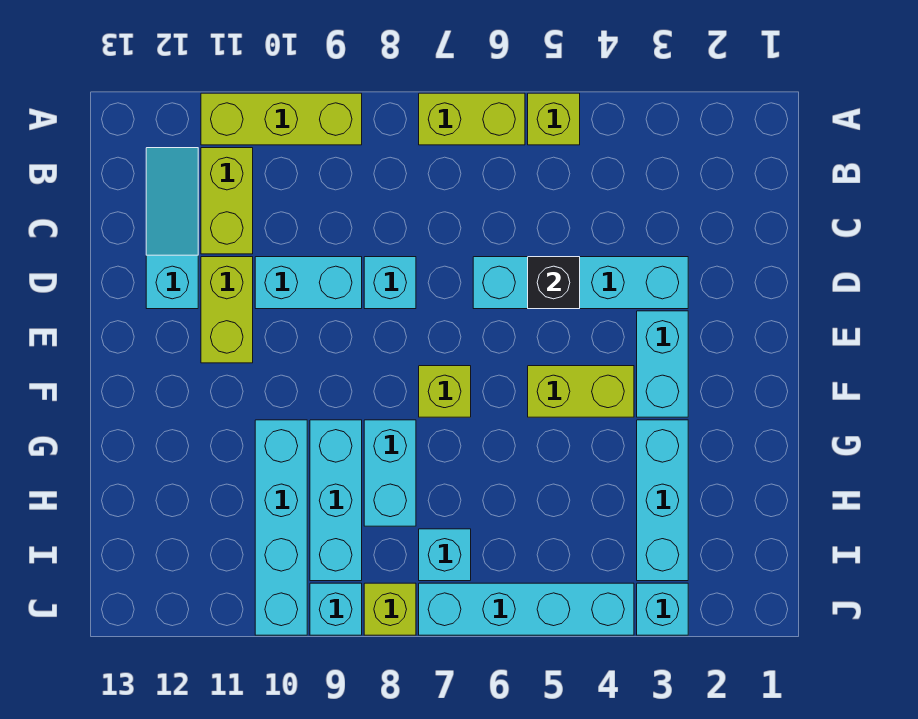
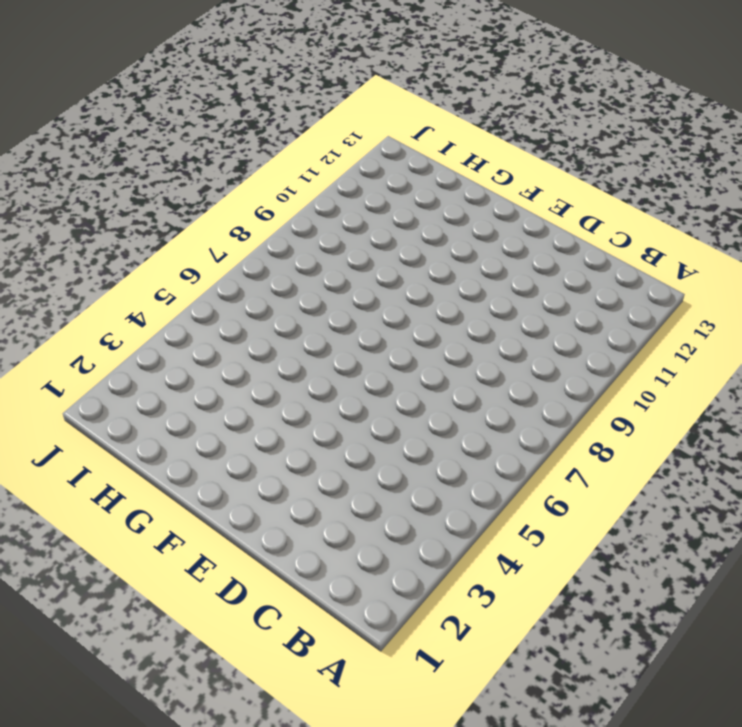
none -> lime 1x1 brick [528,93,580,145]
none -> lime 1x2 brick [419,93,525,145]
none -> lime 1x3 brick [201,93,362,145]

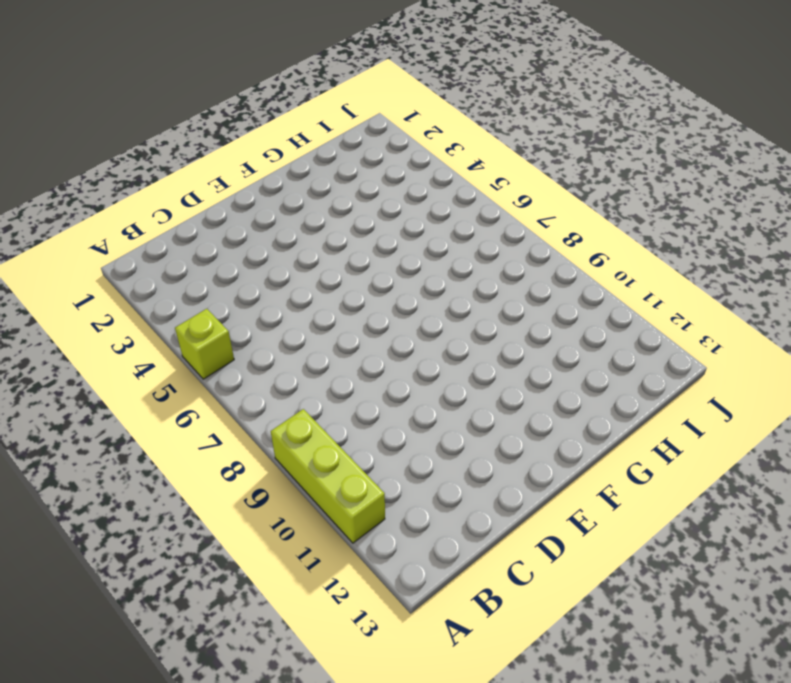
none -> lime 1x2 brick [419,93,525,145]
none -> lime 1x2 brick [201,148,253,254]
none -> cyan 1x3 slope [146,148,198,309]

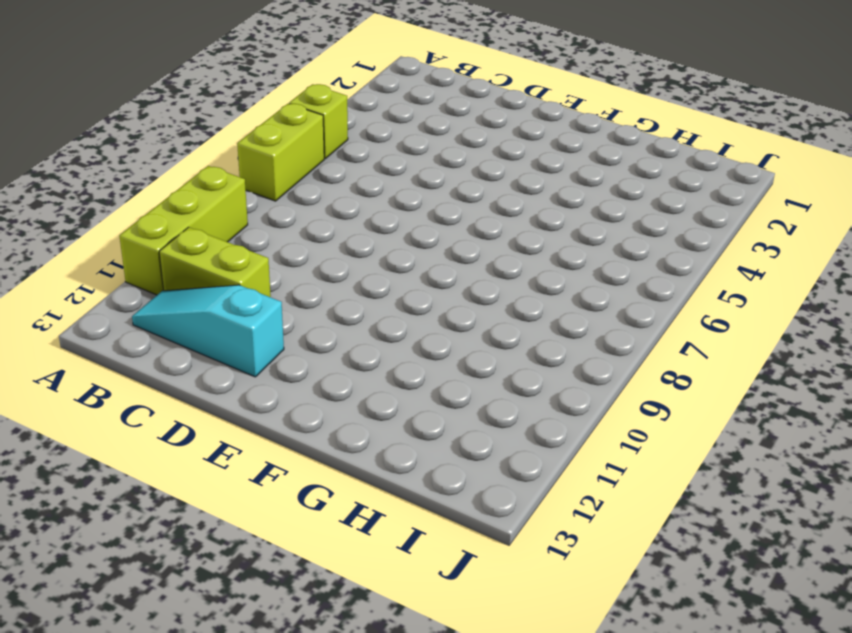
none -> cyan 1x4 brick [473,257,688,309]
none -> cyan 1x1 brick [364,257,416,309]
none -> cyan 1x2 brick [255,257,362,309]

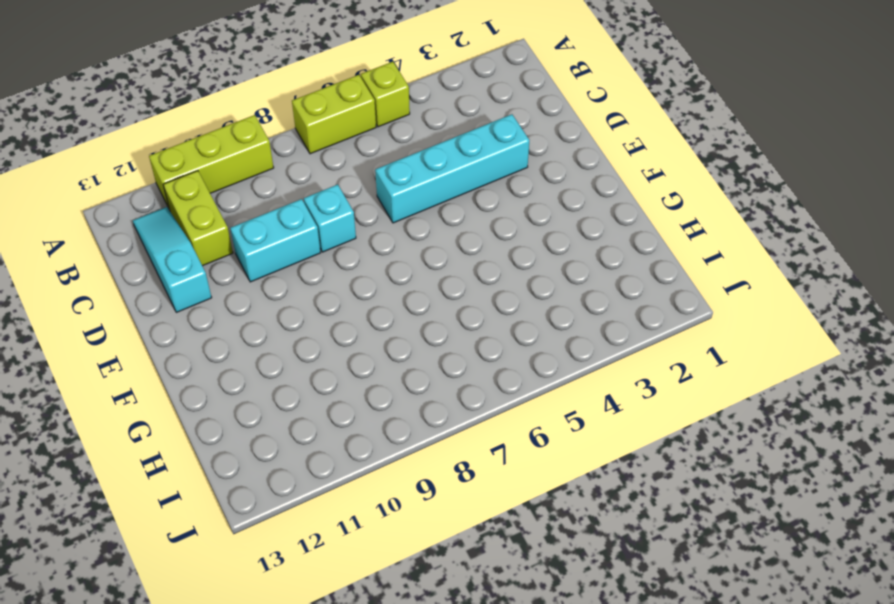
none -> lime 1x2 brick [201,257,253,363]
none -> cyan 1x2 brick [637,311,688,417]
none -> lime 1x2 brick [528,366,634,417]

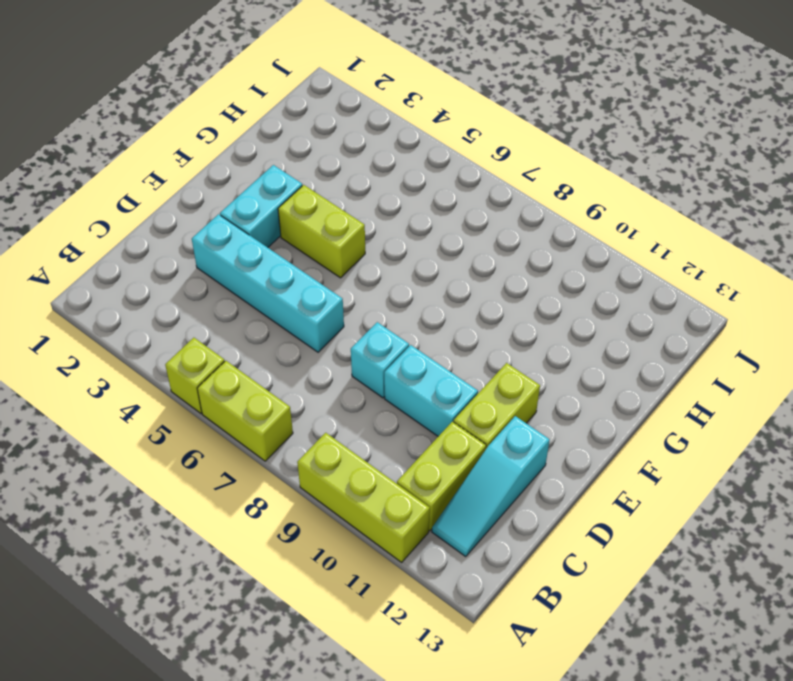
none -> lime 1x1 brick [419,366,471,417]
none -> cyan 1x3 brick [637,420,688,581]
none -> cyan 1x2 brick [364,420,416,526]

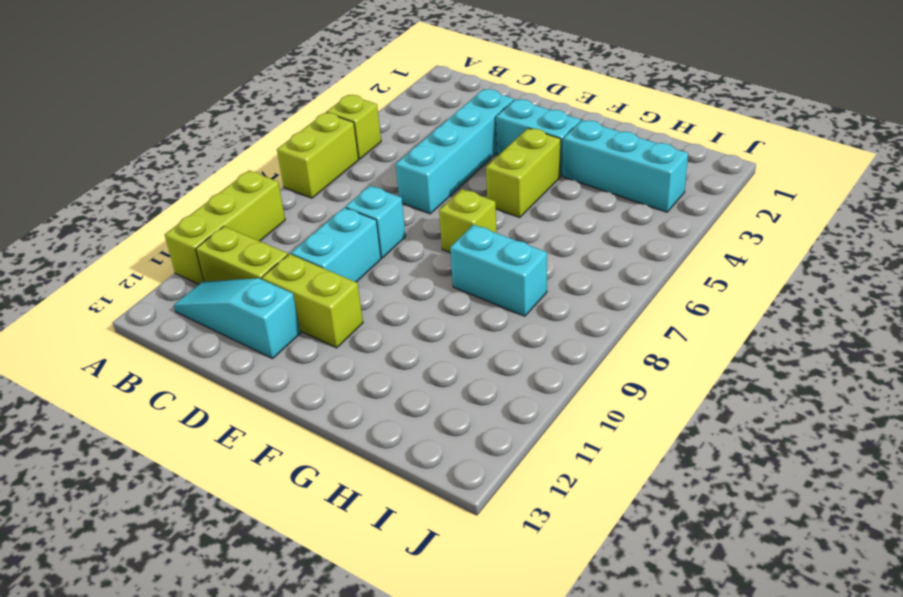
none -> cyan 1x3 brick [310,420,362,581]
none -> cyan 1x4 brick [255,420,307,635]
none -> cyan 1x1 brick [419,529,471,581]

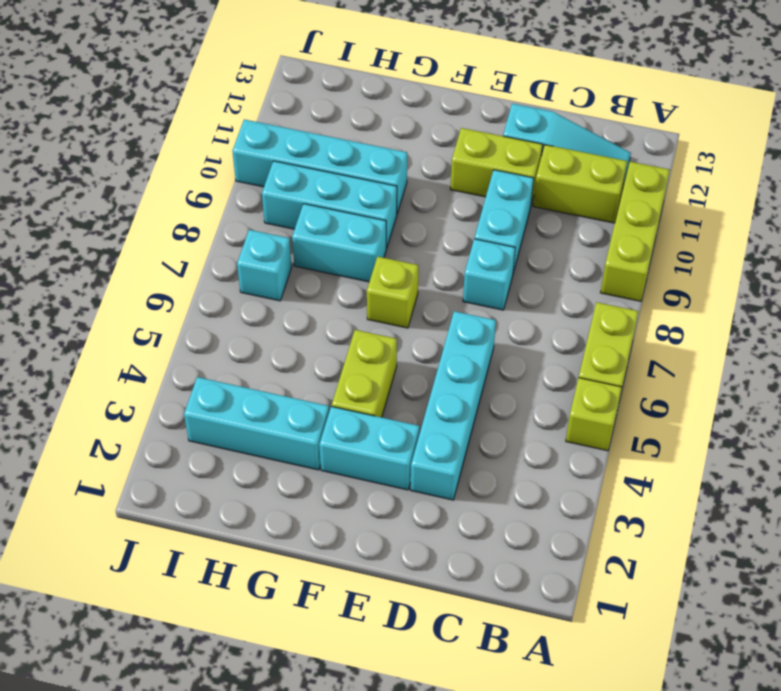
none -> cyan 1x1 brick [637,583,688,635]
none -> cyan 1x4 brick [419,583,634,635]
none -> lime 1x1 brick [364,583,416,635]

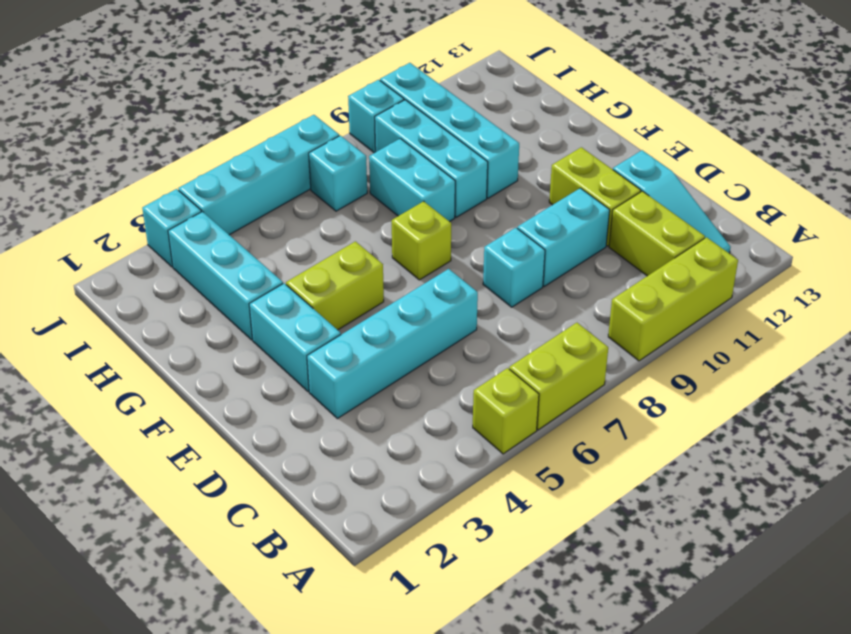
none -> lime 1x1 brick [364,583,416,635]
none -> black 1x1 brick [528,257,580,309]

